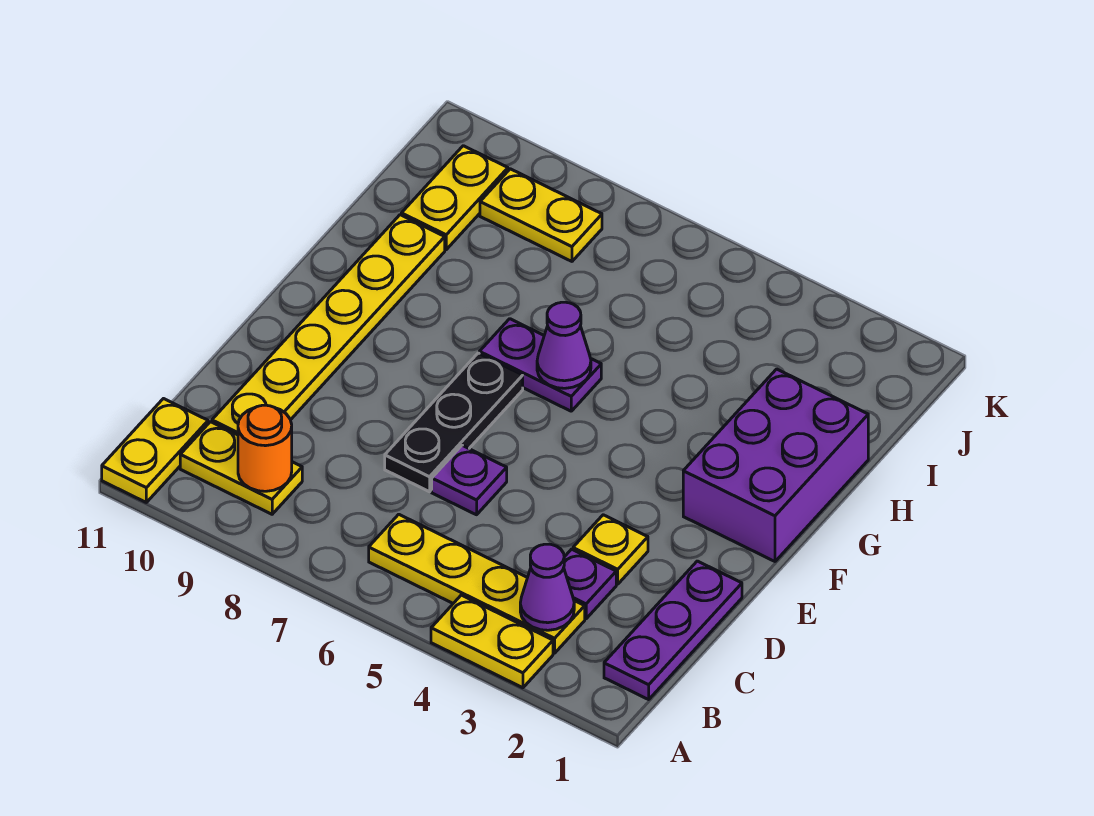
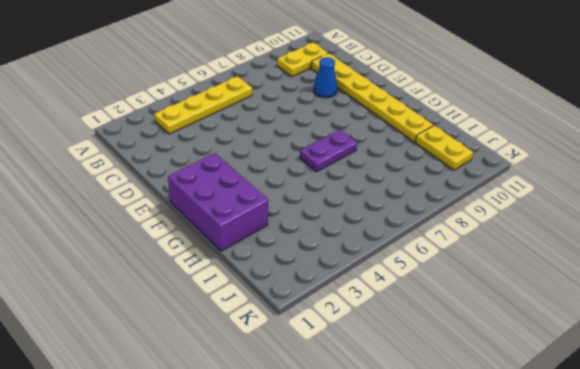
blue 1x1 cone [314,57,337,98] -> none
none -> yellow 1x2 plate [431,595,553,688]
none -> yellow 1x2 plate [102,399,208,502]
none -> purple 1x3 plate [604,561,742,699]

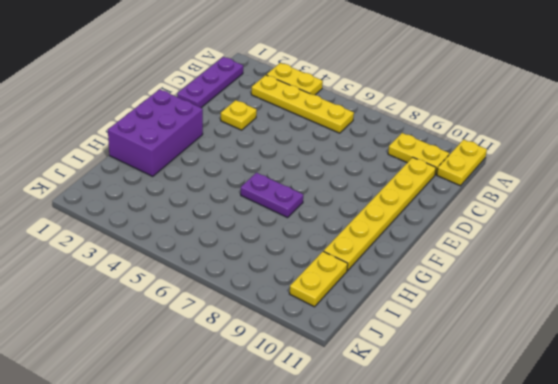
none -> purple 1x1 plate [564,549,616,619]
none -> purple 1x1 plate [432,445,507,515]
none -> black 1x3 plate [385,353,523,492]

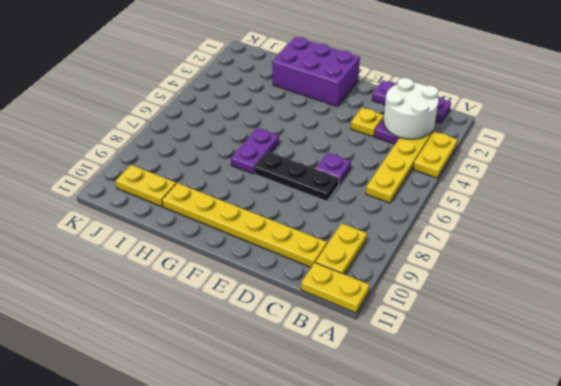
white 2x2 round brick [383,78,439,139] -> purple 1x1 cone [520,544,574,630]
none -> yellow 1x2 plate [480,169,602,261]
none -> orange 1x1 round brick [238,405,292,491]
none -> purple 1x1 cone [537,302,591,388]

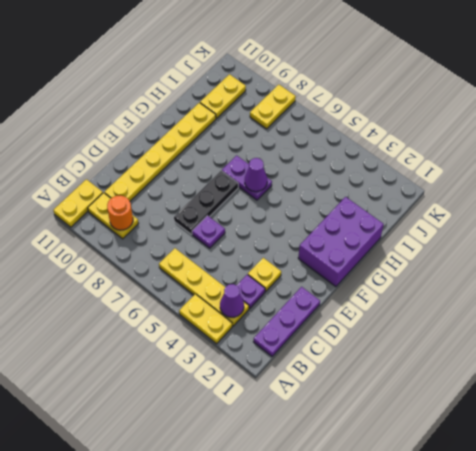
yellow 1x2 plate [250,85,296,129] -> yellow 1x2 plate turned to [480,169,602,261]

